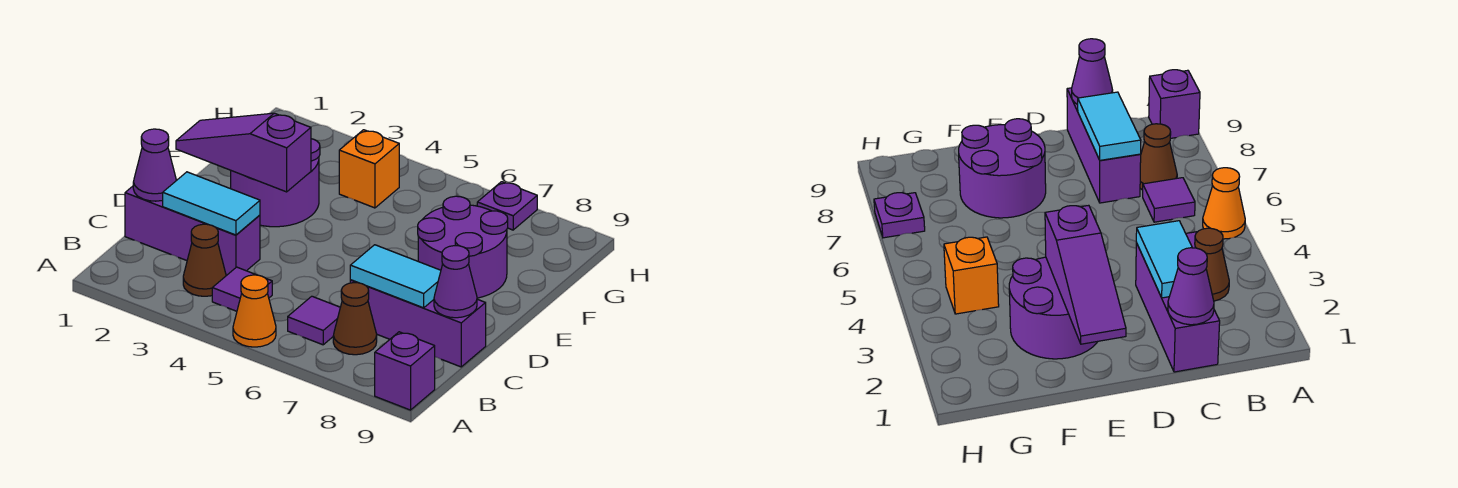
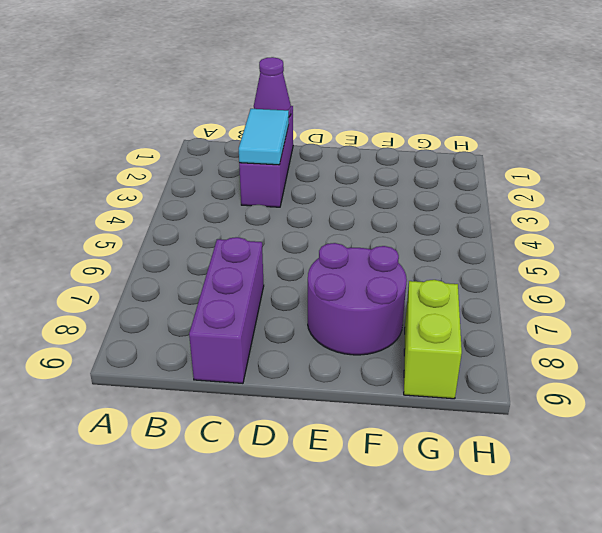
lime 1x2 brick [404,280,462,399] -> none
none -> orange 1x1 cone [233,275,276,347]
none -> purple 1x1 brick [375,332,435,410]
none -> brown 1x1 cone [183,224,226,296]

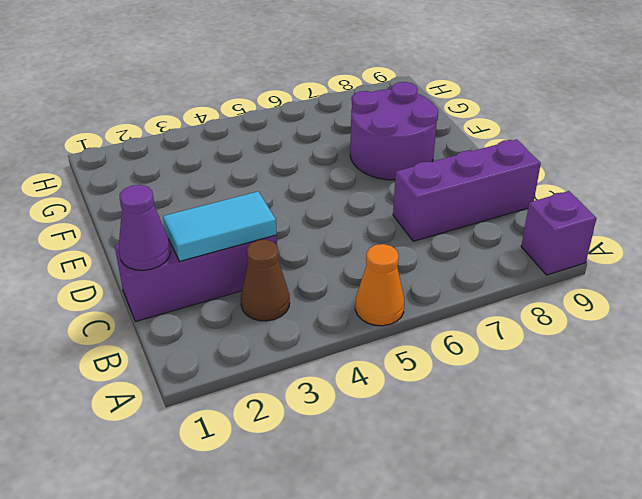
none -> purple 1x1 tile [212,267,272,311]
none -> purple 1x1 tile [288,296,340,345]
none -> brown 1x1 cone [333,283,377,355]

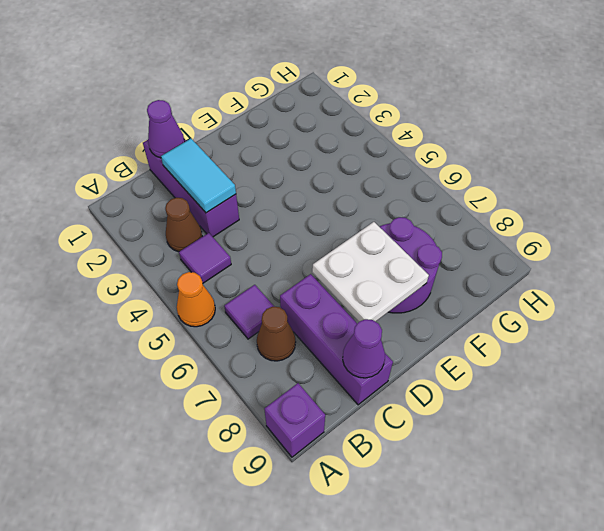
white 2x2 plate [312,222,429,322] -> none
none -> purple 2x2 round brick [231,139,320,227]
none -> orange 1x1 brick [339,130,399,208]
none -> purple 1x1 plate [477,182,537,230]

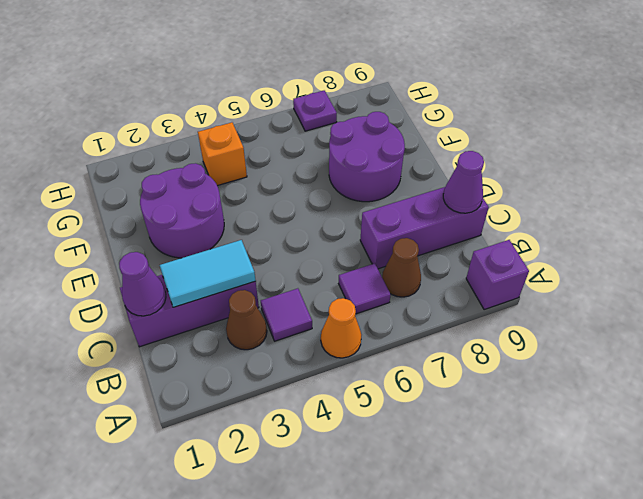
none -> cyan 1x2 tile [350,245,441,308]
none -> purple 1x3 slope [176,113,311,192]

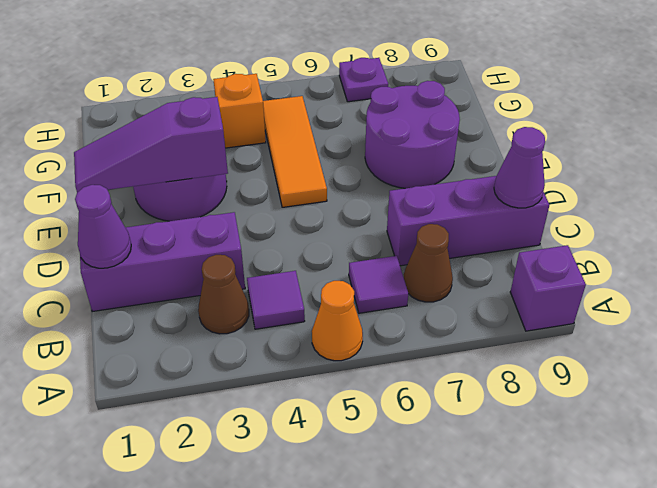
orange 1x3 tile [263,96,327,207] -> none
none -> cyan 1x2 tile [163,172,260,235]
none -> cyan 1x2 tile [350,245,441,308]

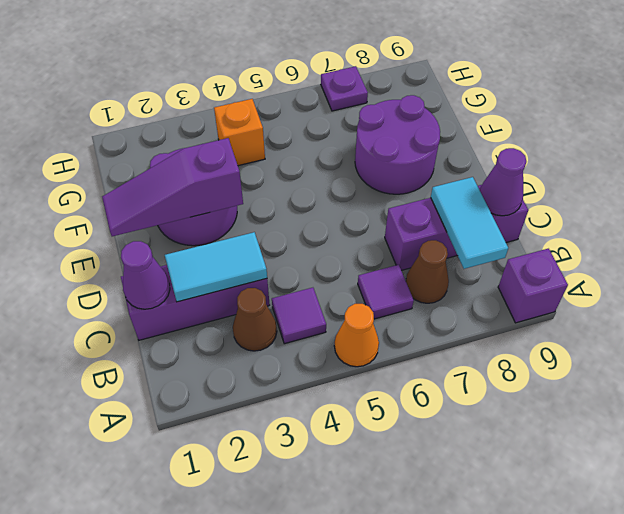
cyan 1x2 tile [431,177,508,269] -> cyan 1x2 tile turned to [350,245,441,308]

